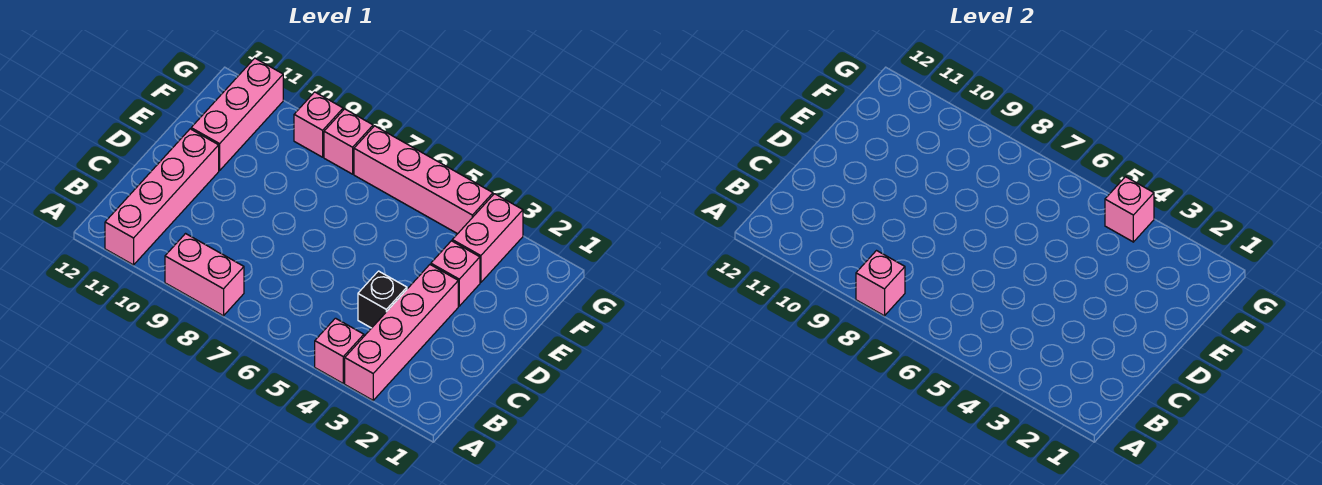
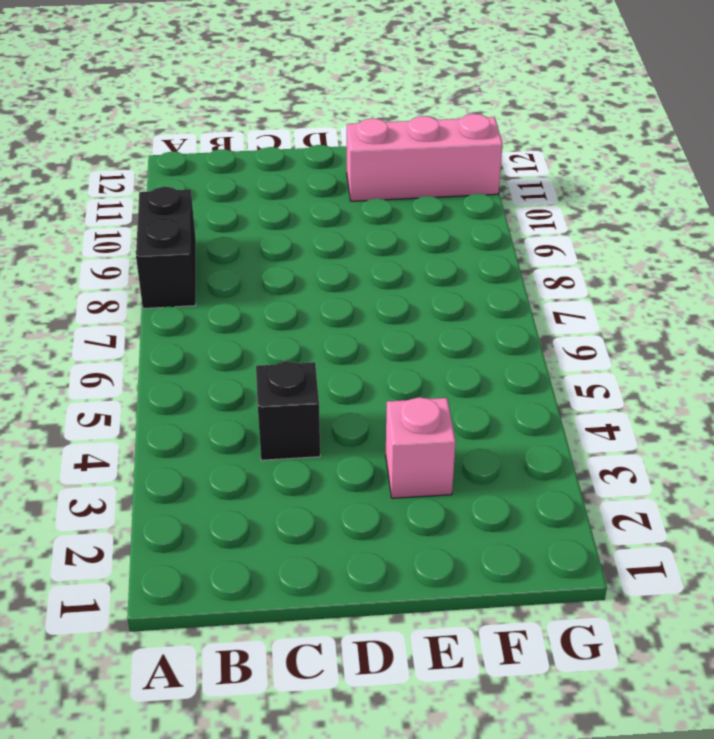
black 1x2 brick [136,187,196,309] -> pink 1x2 brick [165,234,244,316]
none -> pink 1x4 brick [345,265,458,400]
none -> pink 1x1 brick [315,318,364,383]
none -> pink 1x4 brick [105,129,219,265]

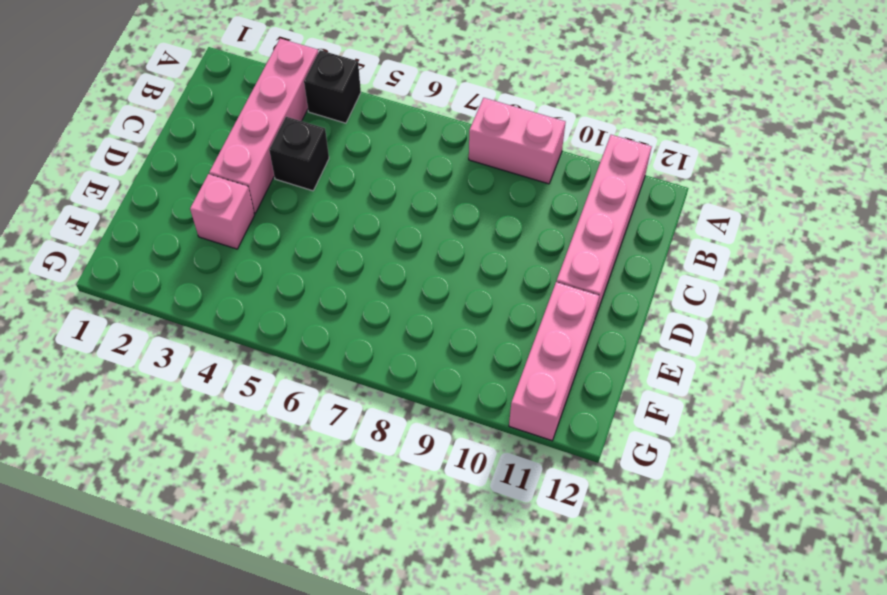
black 1x1 brick [304,50,361,123] -> pink 1x1 brick [315,318,364,383]
none -> pink 1x2 brick [452,194,523,283]
none -> pink 1x4 brick [354,126,493,234]
none -> pink 1x1 brick [324,109,373,174]

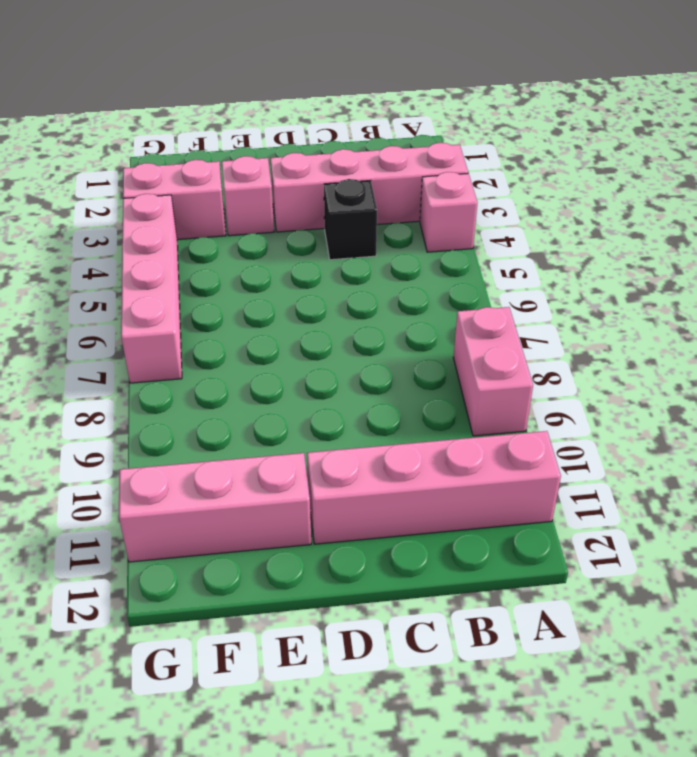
none -> pink 1x1 brick [324,109,373,174]
none -> pink 1x1 brick [294,92,343,157]
none -> pink 1x1 brick [856,251,905,316]

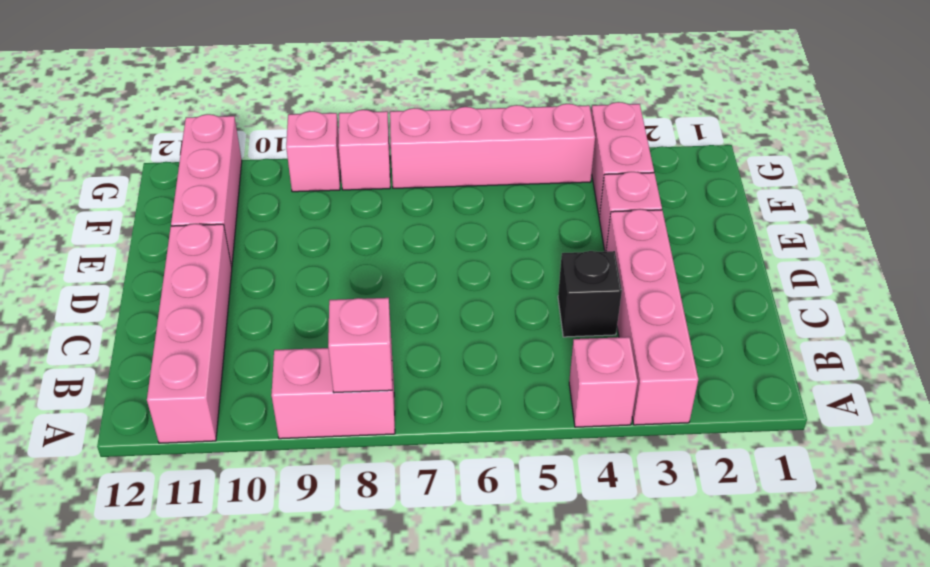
none -> pink 1x1 brick [1105,177,1154,242]

